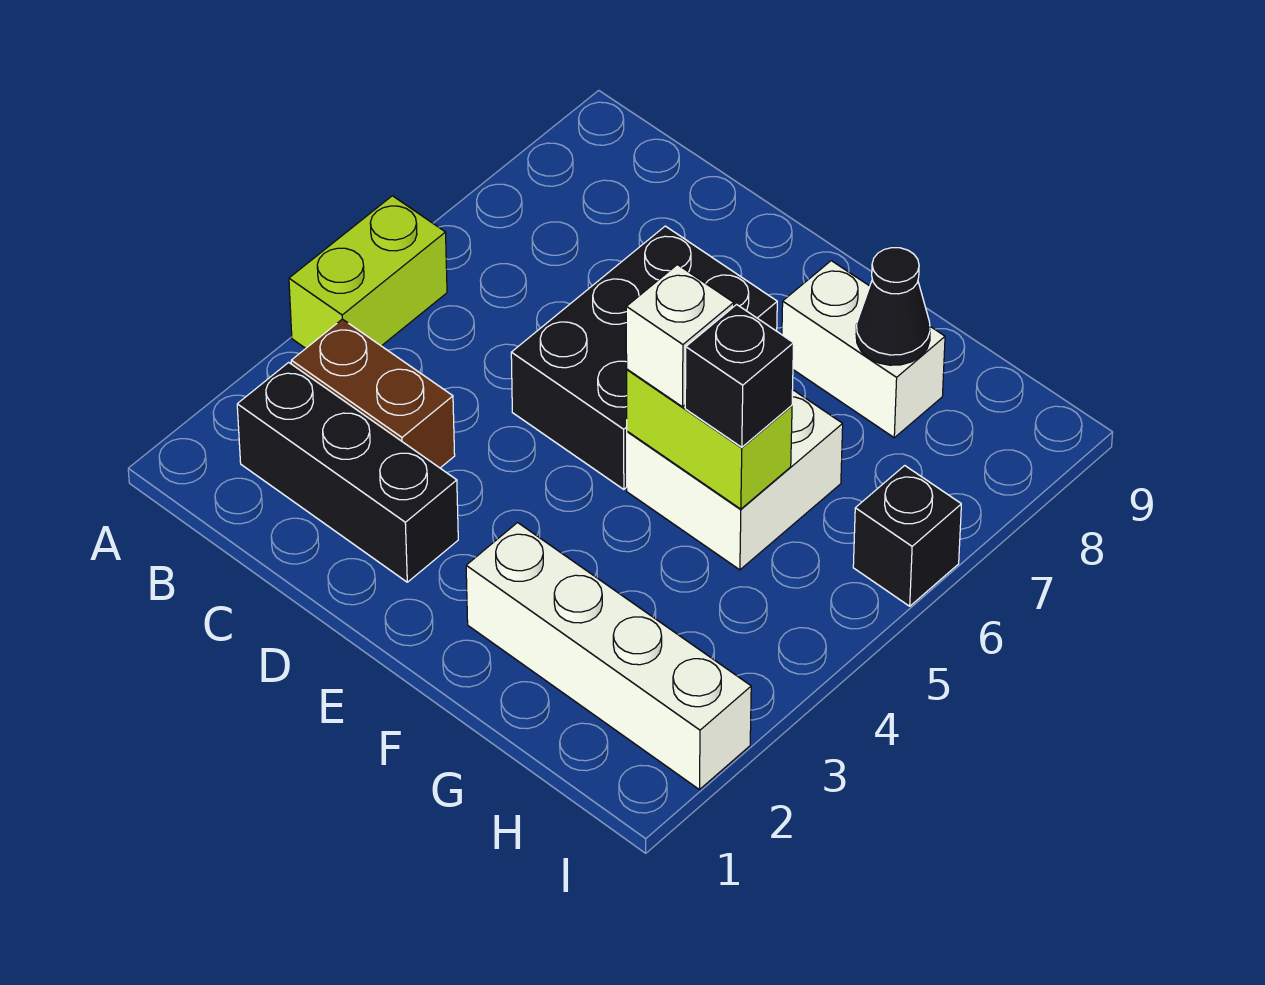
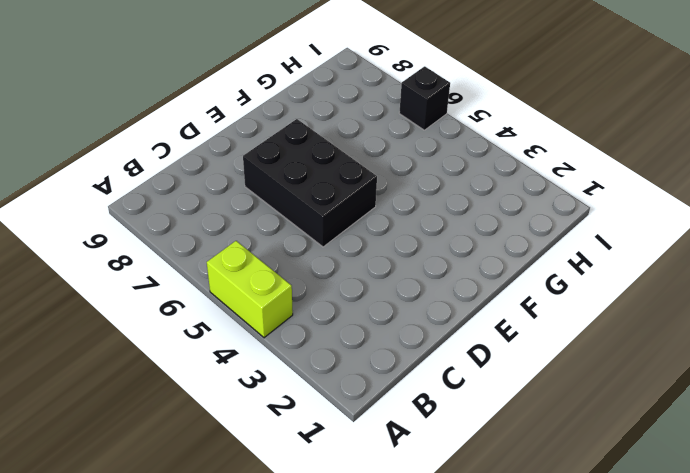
none -> black 1x3 brick [237,362,458,582]
none -> brown 1x2 brick [291,319,455,468]
none -> white 1x4 brick [466,523,751,790]

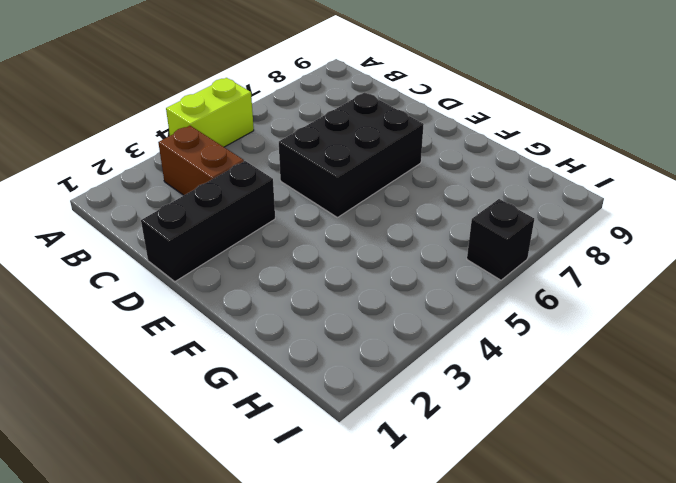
black 1x3 brick [141,161,275,282] -> black 1x3 brick turned to [237,362,458,582]
none -> white 1x4 brick [466,523,751,790]
none -> white 2x2 brick [627,390,843,570]
none -> white 1x2 brick [782,261,945,438]

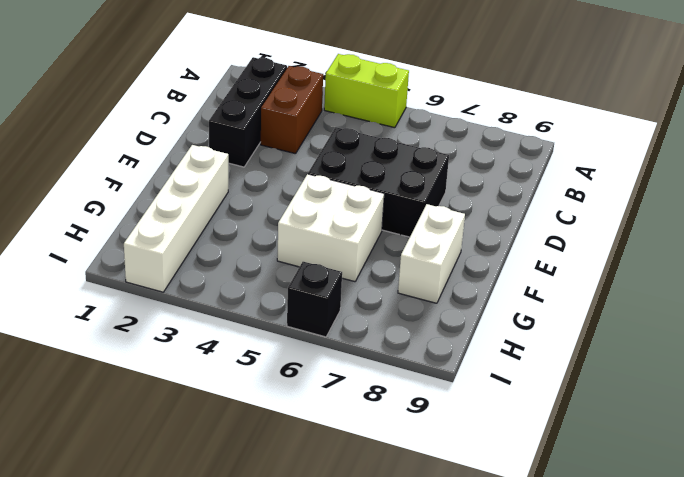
none -> lime 1x2 brick [627,369,792,509]
none -> black 1x1 cone [856,248,930,365]
none -> white 1x1 brick [626,265,734,407]

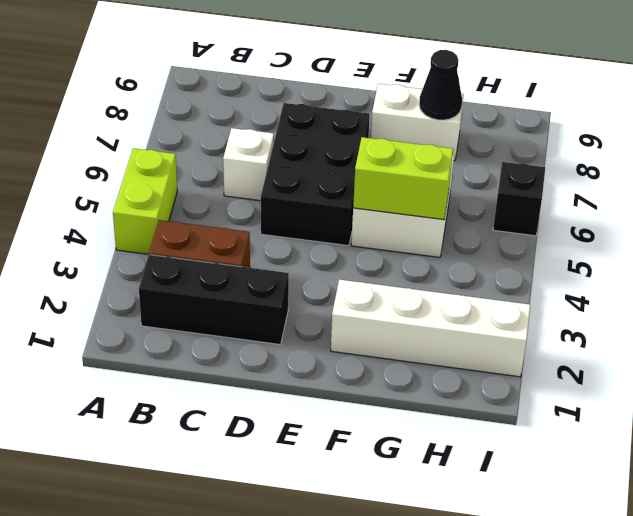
white 1x1 brick [223,128,274,201] -> white 1x1 brick moved to [626,265,734,407]
none -> black 1x1 brick [685,305,794,447]

